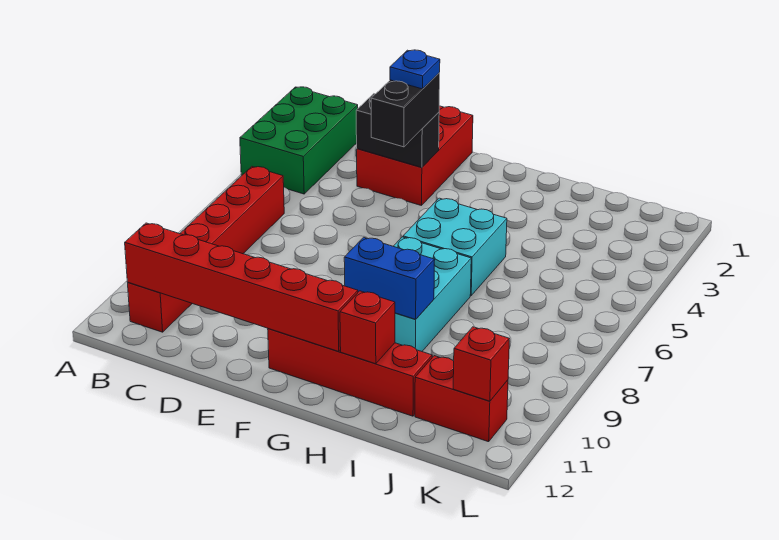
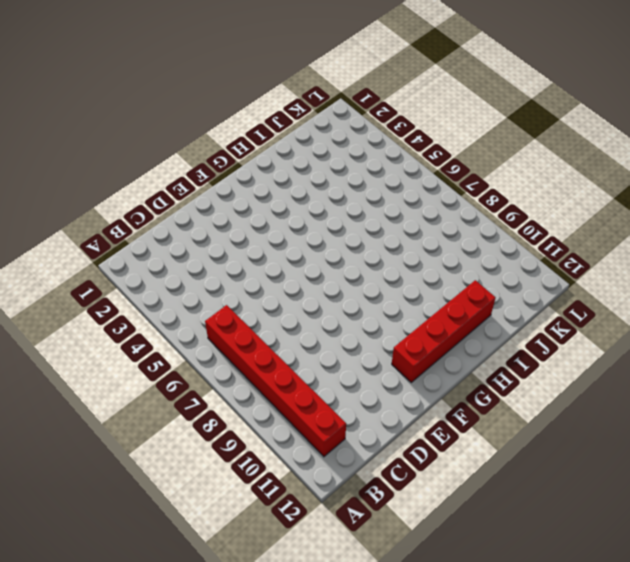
none -> green 2x3 brick [240,87,358,194]
none -> red 2x3 brick [357,106,473,206]
none -> cyan 2x2 brick [403,198,507,296]

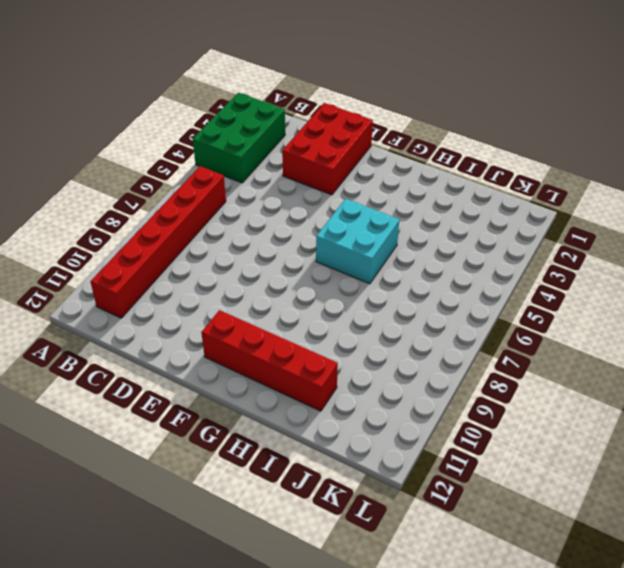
none -> cyan 2x3 brick [393,237,471,351]
none -> red 1x2 brick [415,356,508,442]
none -> red 1x6 brick [125,223,358,351]

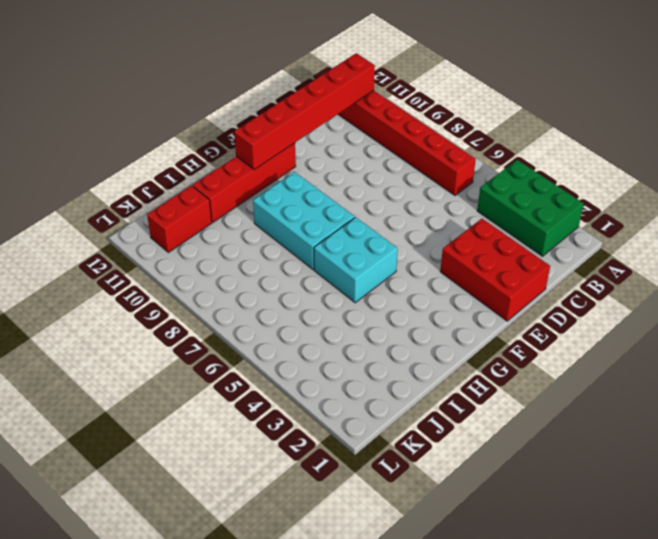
none -> black 1x2 brick [356,94,439,167]
none -> blue 1x2 brick [344,237,435,319]
none -> red 1x1 brick [340,291,395,364]

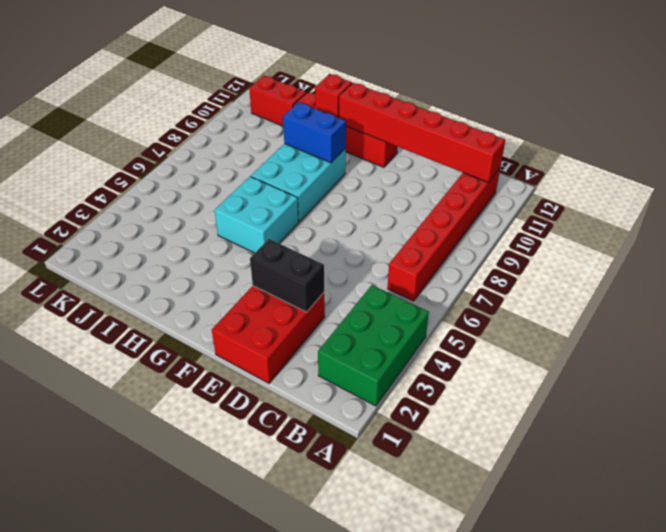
none -> red 1x1 brick [453,327,509,401]
none -> black 1x2 brick [371,73,440,147]
none -> blue 1x1 plate [390,50,440,89]

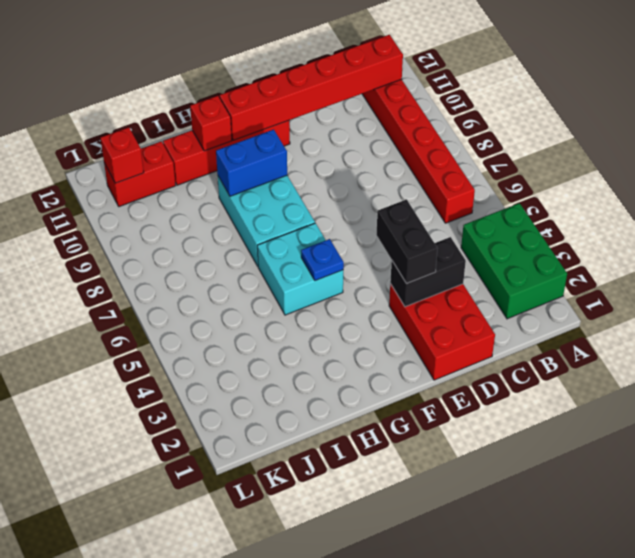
blue 1x1 plate [301,239,344,281] -> blue 1x1 plate moved to [390,50,440,89]

